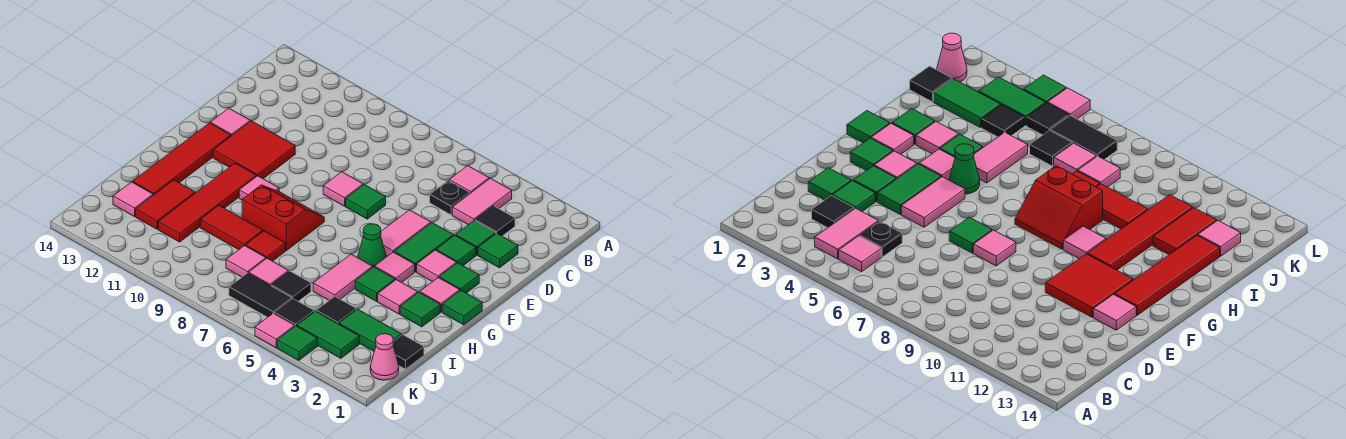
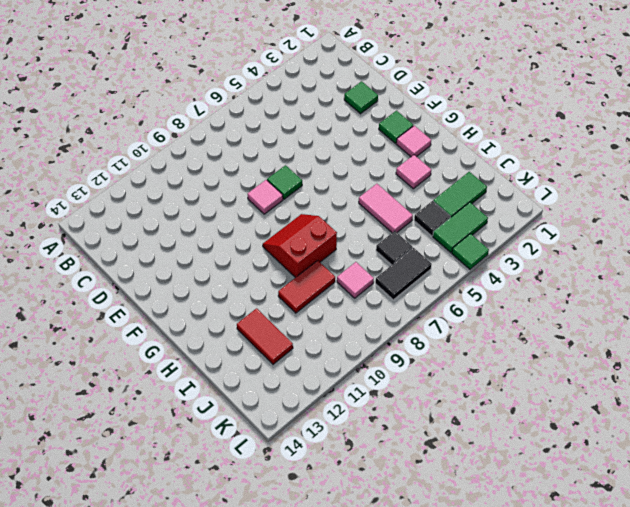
none -> pink 1x2 tile [452,178,512,225]
none -> pink 1x1 tile [449,166,489,193]
none -> black 1x1 tile [475,206,515,236]
none -> black 1x1 plate [430,180,470,215]

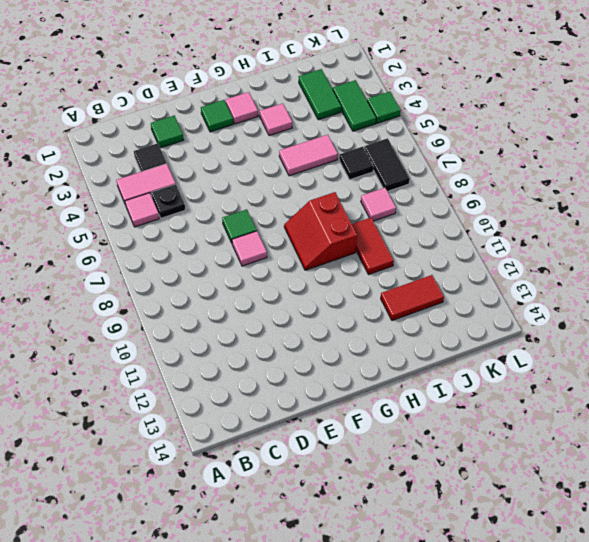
none -> green 1x1 tile [456,221,496,255]
none -> green 1x1 tile [436,235,476,266]
none -> green 1x2 tile [394,223,454,272]
none -> pink 1x2 tile [381,210,431,256]

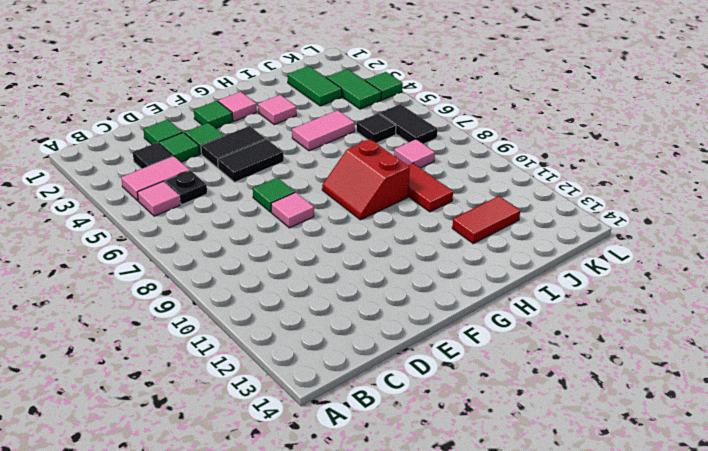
black 1x2 tile [201,126,266,168] -> green 1x2 tile [394,223,454,272]
black 1x2 tile [218,139,284,182] -> pink 1x2 tile [381,210,431,256]
none -> red 2x2 tile [213,121,295,179]
none -> pink 1x1 tile [210,108,250,136]
none -> pink 1x1 tile [417,250,457,282]
none -> red 1x4 tile [133,123,231,195]

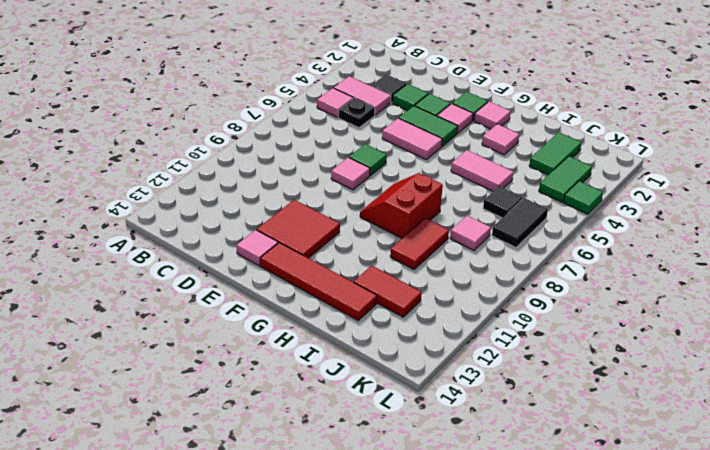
none -> green 1x1 tile [478,233,518,268]
none -> green 1x1 tile [442,290,482,325]
none -> pink 1x1 tile [375,252,415,282]
none -> green 1x1 cone [358,224,386,267]

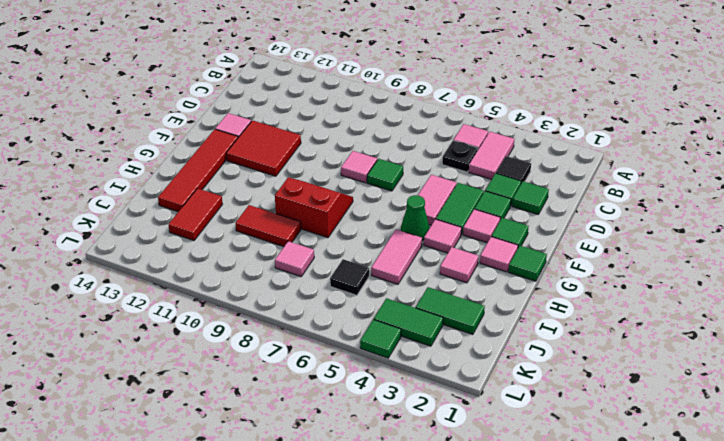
none -> pink 1x1 tile [239,176,279,200]
none -> red 1x4 tile [158,163,257,242]
none -> green 1x1 tile [400,292,440,327]
none -> green 1x1 tile [355,267,395,301]

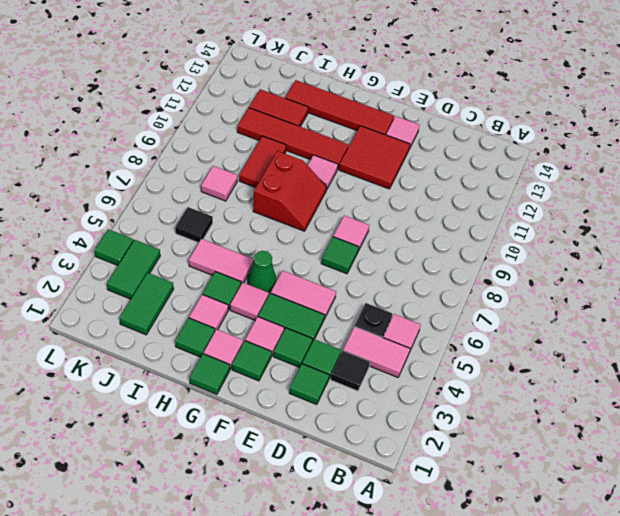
none -> red 1x1 tile [245,231,285,261]
none -> black 1x1 tile [393,334,424,369]
none -> black 1x1 tile [316,297,356,324]
none -> pink 1x1 tile [249,258,289,286]

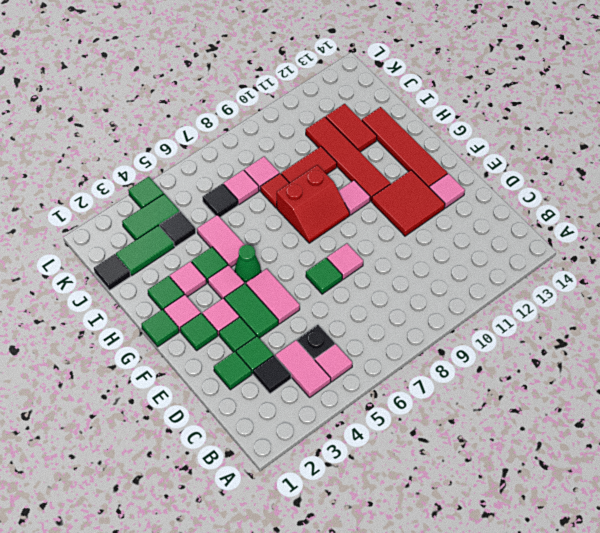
none -> pink 1x1 tile [113,182,153,217]
none -> pink 1x1 cone [370,334,399,380]
none -> black 1x1 tile [274,299,314,326]
none -> black 1x2 tile [229,273,292,317]

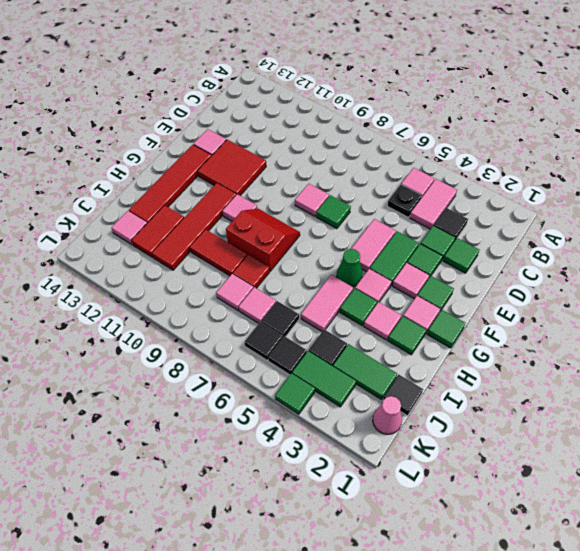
black 1x1 tile [245,322,283,360] -> black 1x2 tile [229,273,292,317]
none -> pink 1x1 tile [255,313,295,348]

